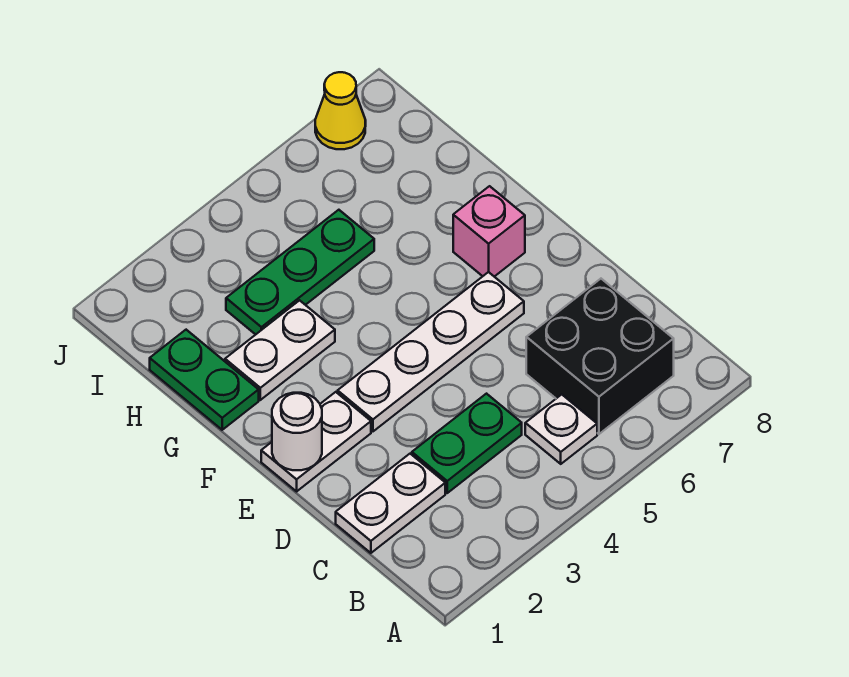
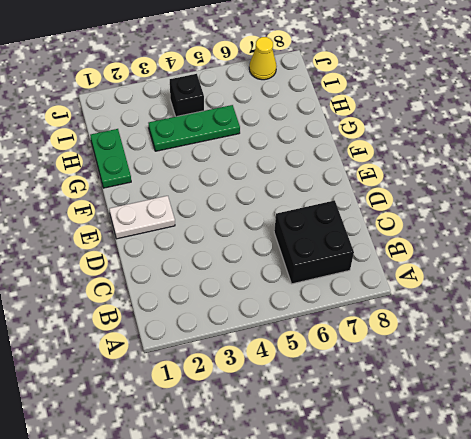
black 1x1 brick [170,74,204,117] -> none
none -> white 1x1 plate [525,394,597,464]
none -> white 1x2 plate [336,454,445,553]
none -> green 1x2 plate [412,394,522,493]

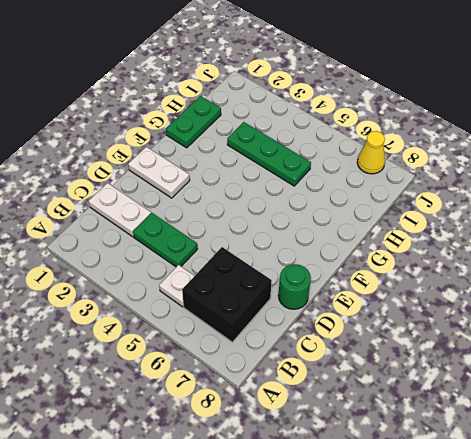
green 1x1 round brick [278,264,311,309] -> none
none -> white 1x4 plate [338,272,524,431]
none -> pink 1x1 brick [453,186,525,277]
none -> white 1x2 plate [225,300,335,400]

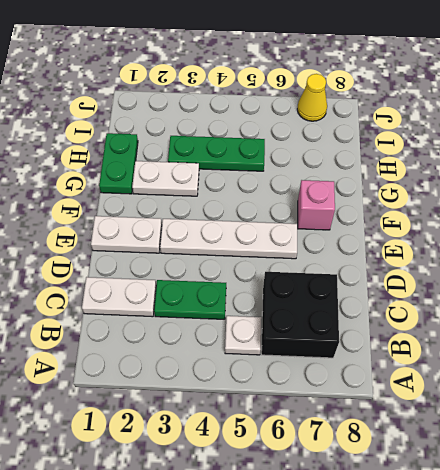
none -> white 1x1 round brick [272,393,322,470]

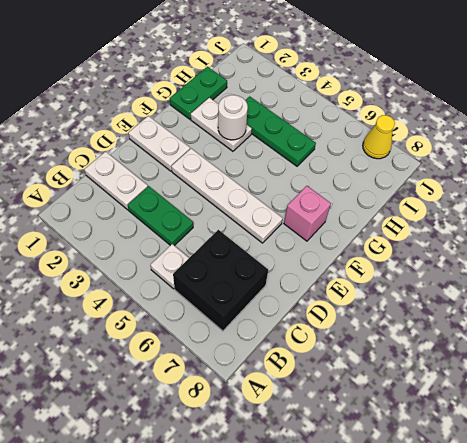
white 1x1 round brick [218,95,248,140] -> white 1x1 round brick moved to [272,393,322,470]

